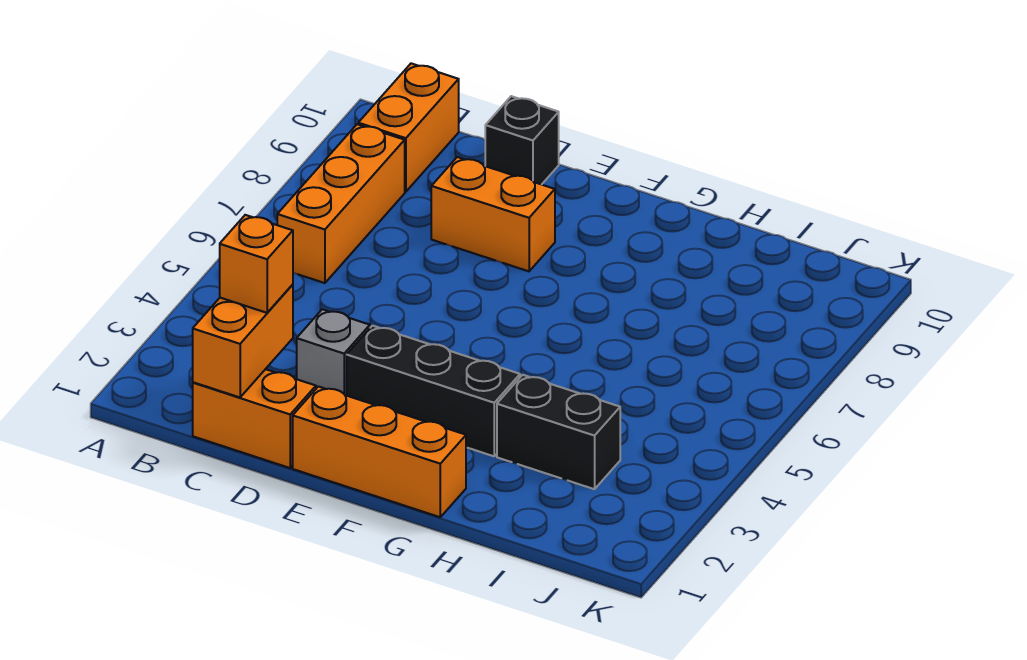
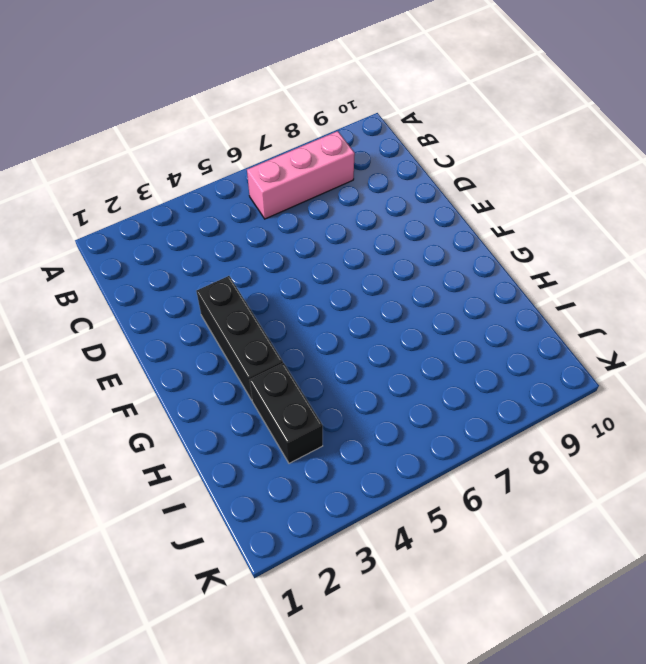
pink 1x3 brick [247,131,355,219] -> orange 1x3 brick [277,124,405,283]
none -> orange 1x2 brick [358,63,459,192]
none -> orange 1x2 brick [193,369,316,468]

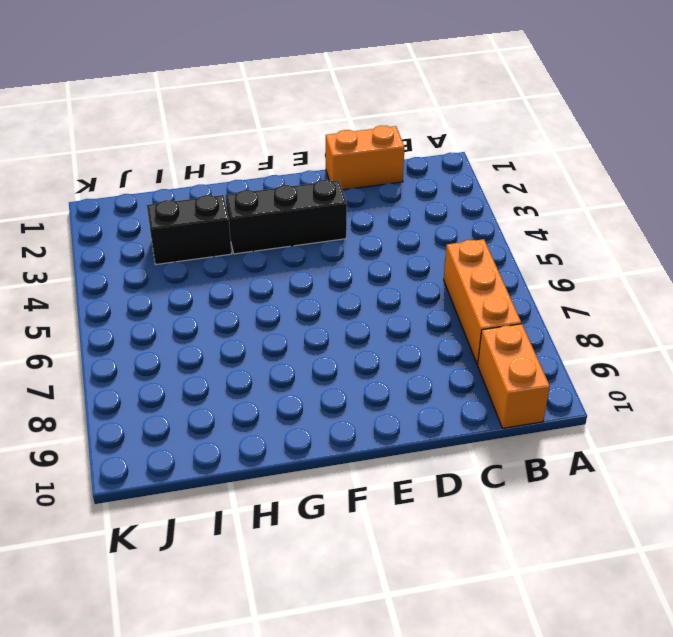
none -> grey 1x1 brick [297,309,370,396]
none -> orange 1x2 brick [431,157,555,271]

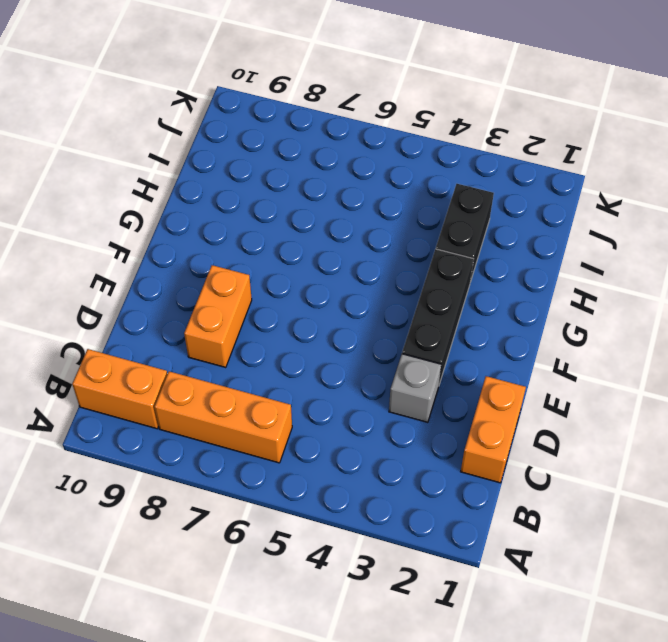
none -> black 1x1 brick [485,96,559,185]
none -> orange 1x3 brick [293,387,466,517]

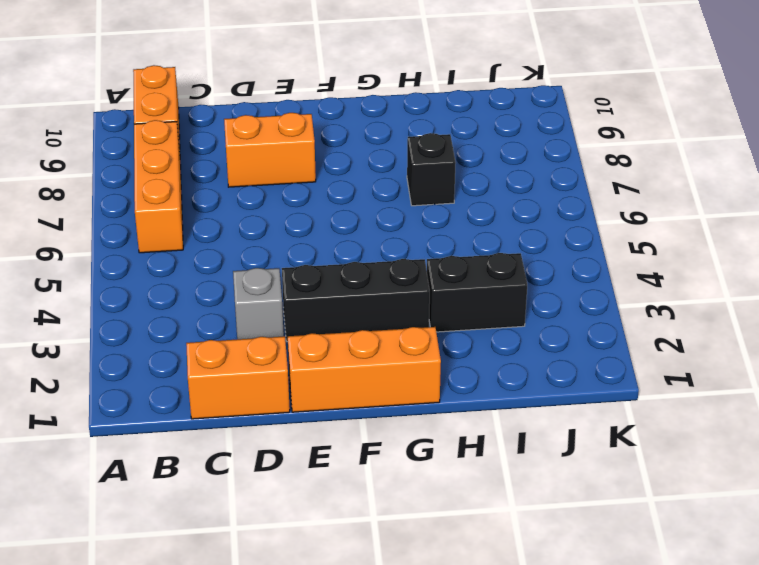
black 1x1 brick [407,133,456,206] -> black 1x1 brick moved to [485,96,559,185]
none -> orange 1x2 brick [193,284,293,397]
none -> orange 1x1 brick [220,215,293,313]

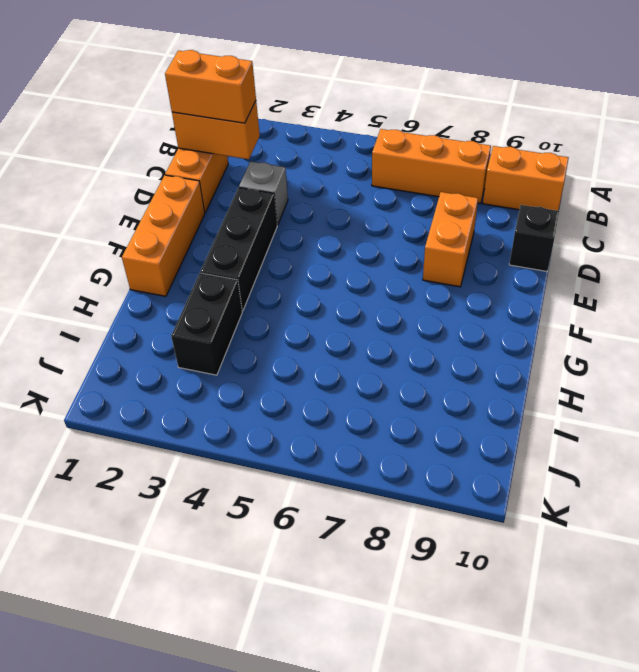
orange 1x2 brick [165,50,256,123] -> orange 1x1 brick [220,215,293,313]

